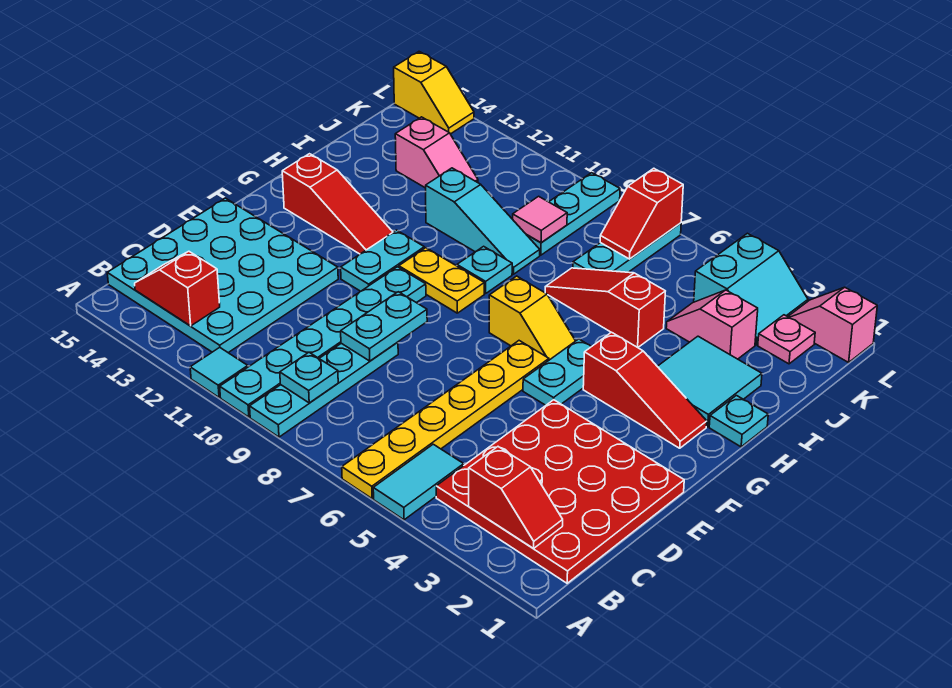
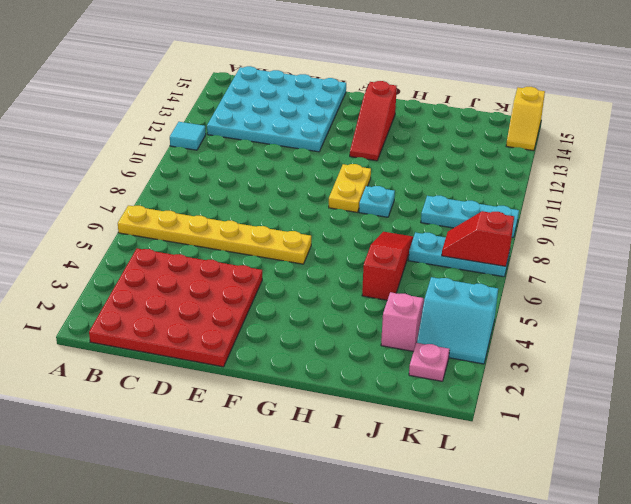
none -> cyan 1x2 tile [373,444,464,520]
none -> cyan 1x4 plate [250,342,398,437]
none -> cyan 1x6 plate [220,267,426,417]
none -> cyan 1x2 plate [523,339,591,405]

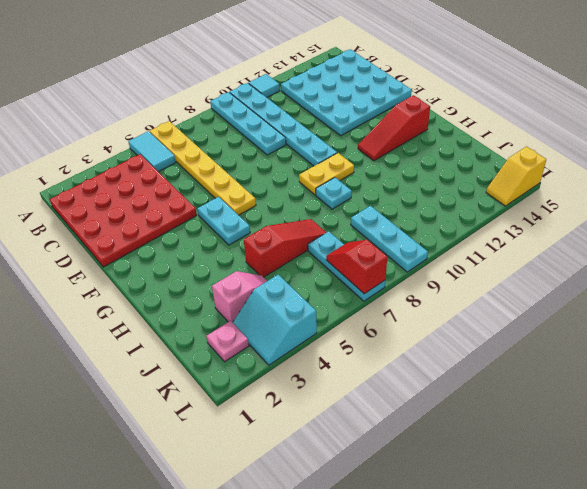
none -> cyan 1x2 plate [341,230,424,291]
none -> red 1x3 slope [583,332,707,448]
none -> yellow 1x2 slope [489,276,575,360]
none -> cyan 1x1 plate [709,395,768,447]

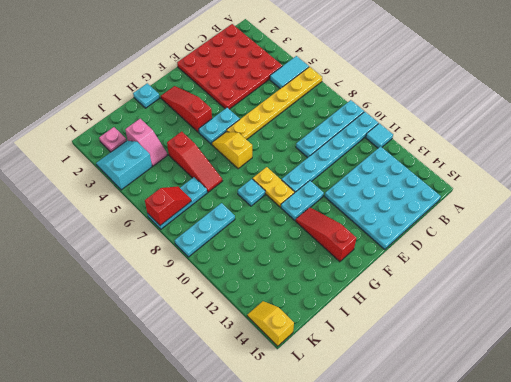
none -> cyan 2x2 tile [657,336,762,427]
none -> cyan 1x3 slope [426,168,540,274]
none -> pink 1x2 slope [395,117,478,188]
none -> pink 1x2 slope [788,287,877,362]

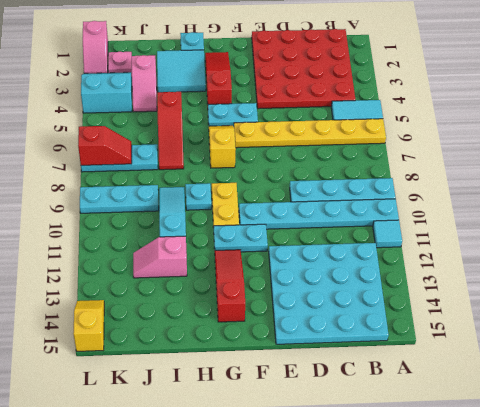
pink 1x2 slope [133,236,187,278] -> pink 1x2 slope turned to [395,117,478,188]
none -> red 1x2 slope [469,447,563,549]
none -> cyan 1x1 plate [280,352,338,403]
none -> red 1x2 slope [135,251,220,326]
none -> cyan 1x2 plate [341,292,427,361]

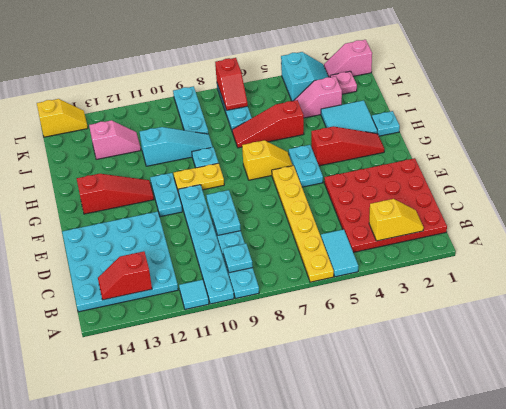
yellow 1x2 slope [369,199,424,241] -> red 1x2 slope [469,447,563,549]
none -> pink 1x1 tile [513,196,567,243]

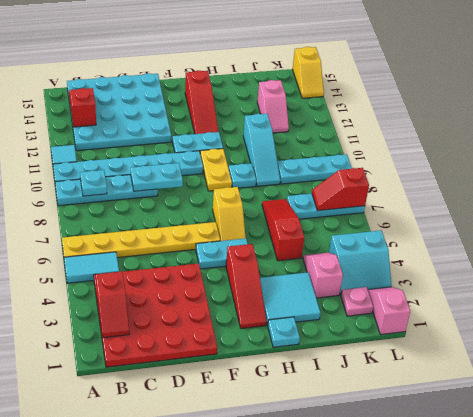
none -> pink 1x1 tile [513,196,567,243]

